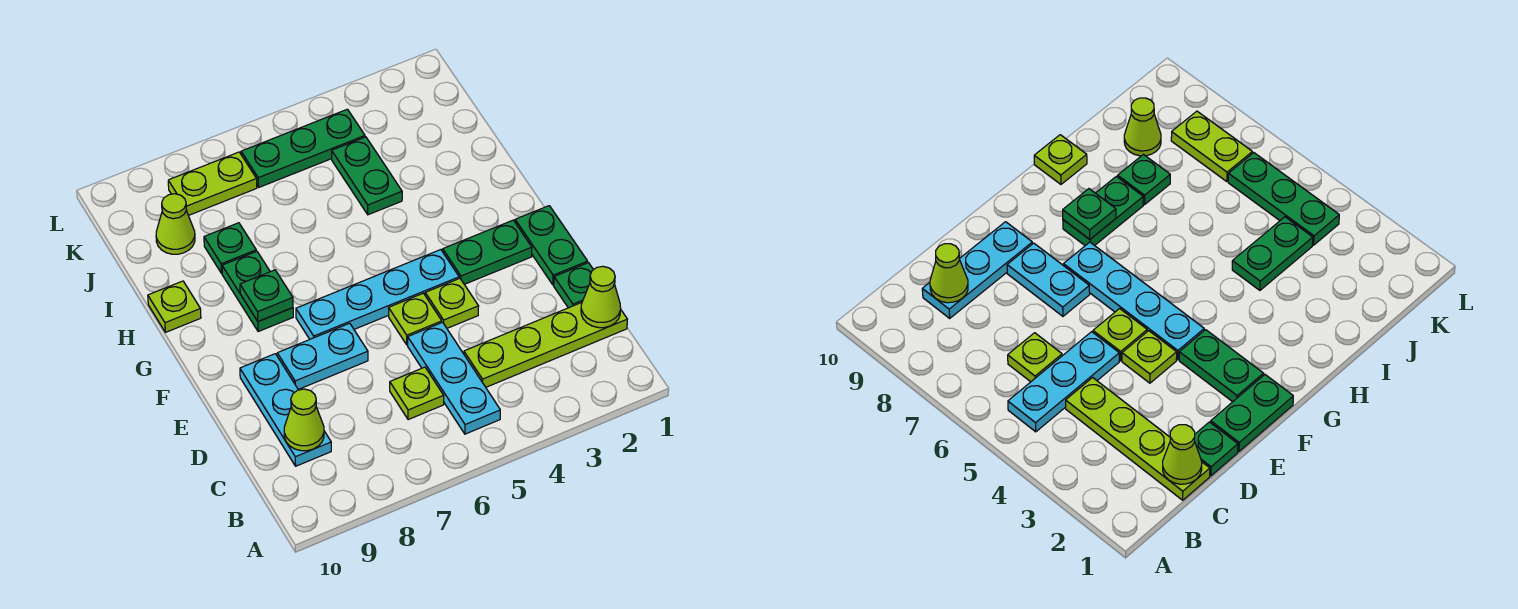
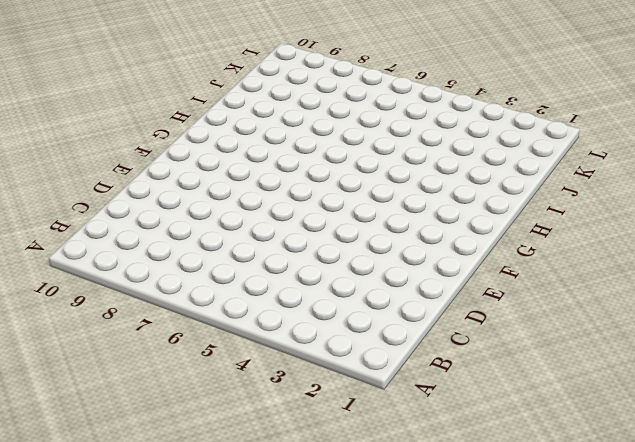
none -> cyan 1x3 plate [408,322,500,434]
none -> lime 1x4 plate [464,302,627,387]
none -> lime 1x1 plate [390,367,444,420]

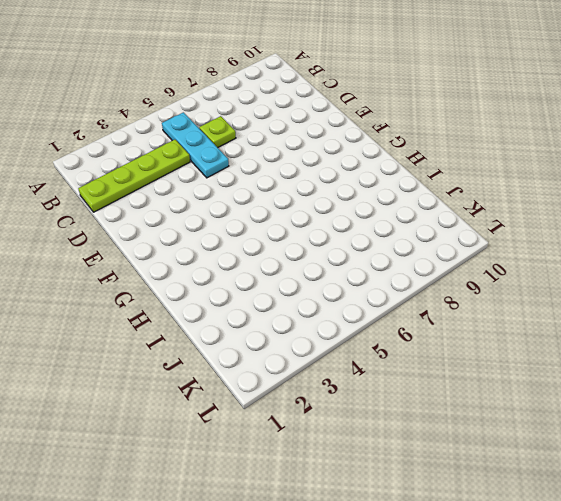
none -> cyan 1x3 plate [240,354,331,466]
none -> green 1x1 plate [554,263,593,308]
none -> green 1x2 plate [515,206,588,285]

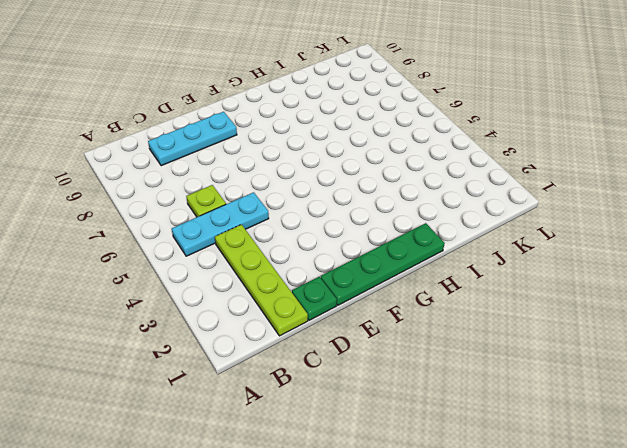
green 1x4 plate [321,223,445,305] -> green 1x2 plate [515,206,588,285]
none -> lime 1x1 plate [425,278,479,328]
none -> lime 1x1 plate [389,293,442,345]
none -> cyan 1x2 plate [277,323,368,389]

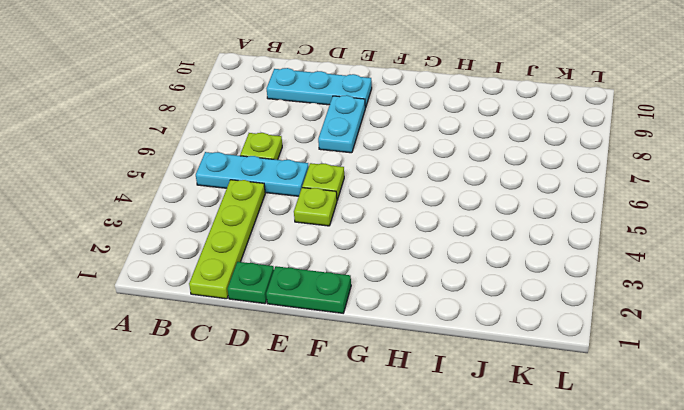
none -> green 1x2 plate [443,220,532,284]
none -> cyan 1x4 plate [296,250,459,339]
none -> green 1x2 plate [222,251,293,332]

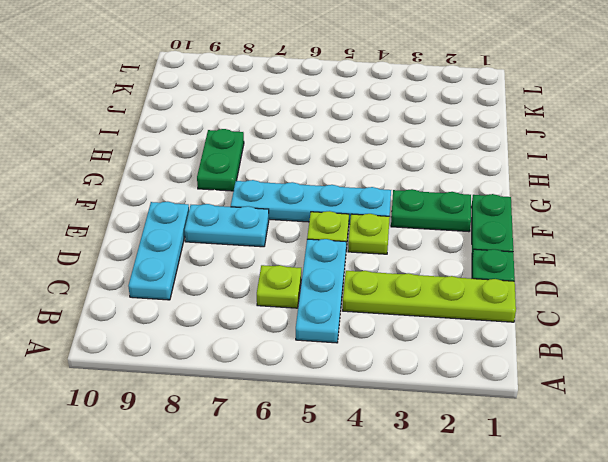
none -> lime 1x1 plate [148,281,201,332]
none -> green 1x2 plate [332,137,402,215]
none -> green 1x1 plate [204,223,256,273]

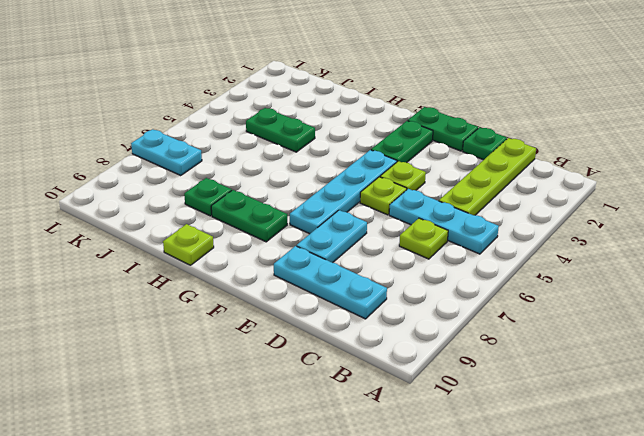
cyan 1x2 plate [131,129,202,176] -> lime 1x2 plate [168,152,257,215]
none -> lime 1x1 cone [156,194,195,254]
none -> green 1x3 plate [241,109,365,187]
none -> lime 1x1 cone [581,266,621,328]

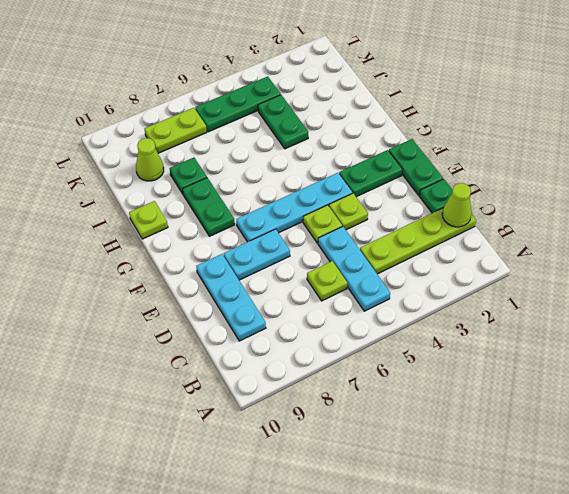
none -> lime 1x1 cone [284,389,324,451]
none -> green 1x1 plate [240,270,293,321]

